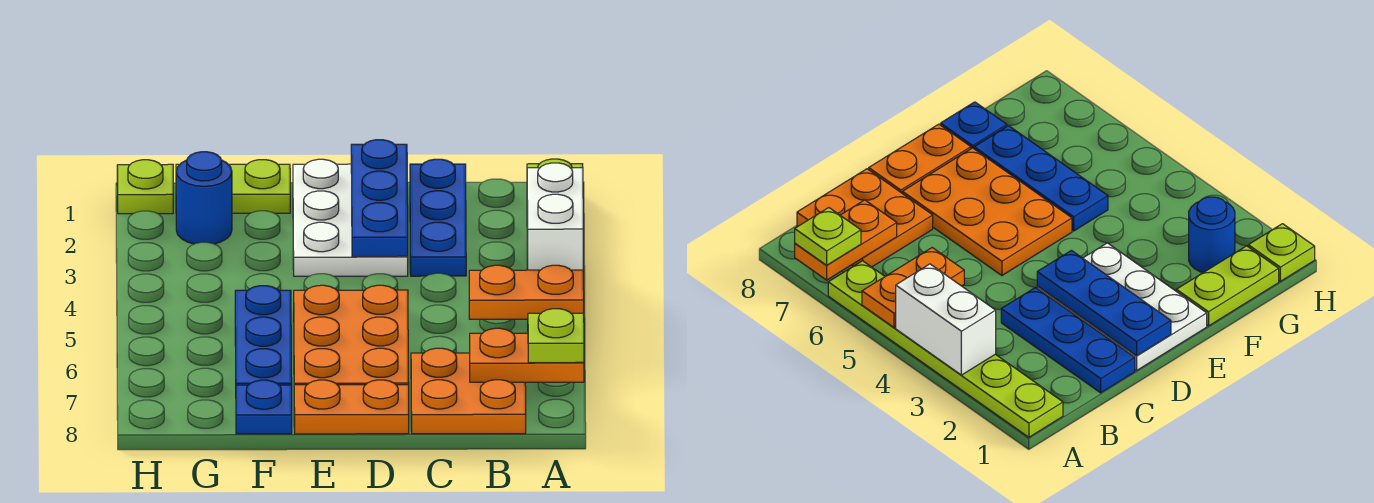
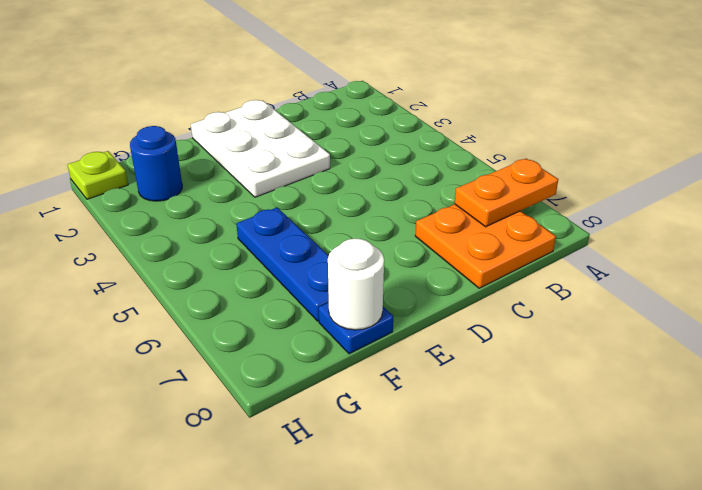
white 1x1 round brick [328,239,384,330] -> none
none -> lime 1x6 plate [828,261,1063,437]
none -> blue 1x3 plate [410,159,466,276]
none -> orange 2x3 plate [294,285,409,385]

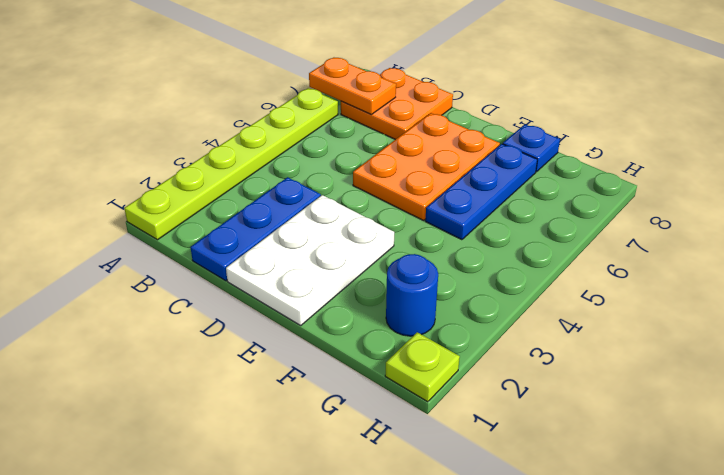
none -> orange 1x2 plate [294,380,409,434]
none -> lime 1x2 plate [176,160,290,213]
none -> white 1x2 brick [527,163,583,270]

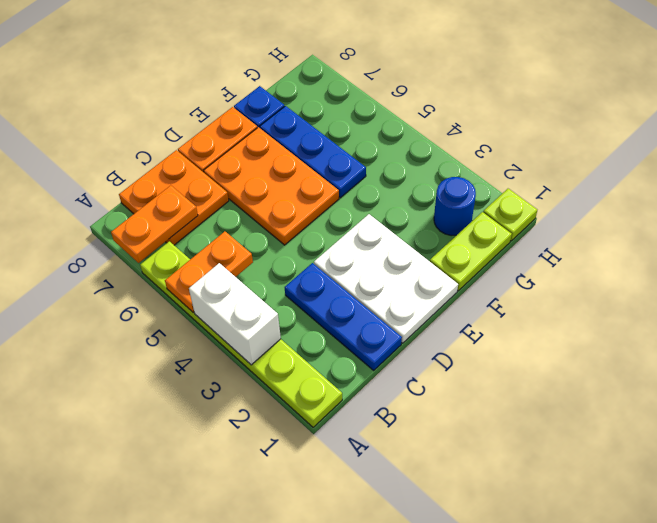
none -> blue 1x3 plate [351,140,408,257]
none -> lime 1x1 plate [528,309,584,363]

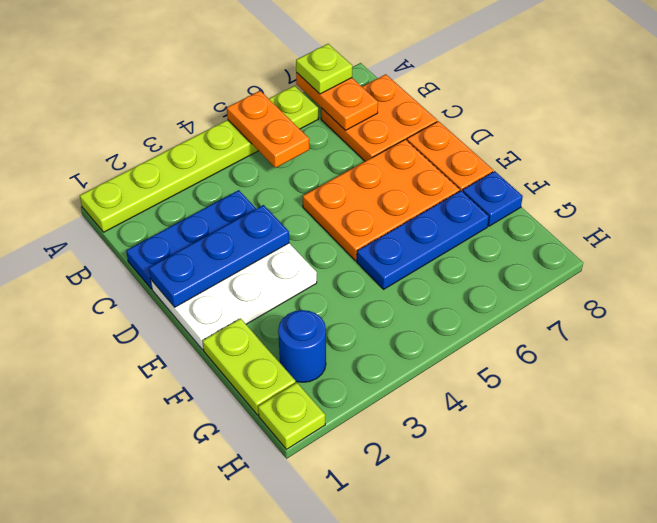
none -> white 1x2 brick [527,163,583,270]

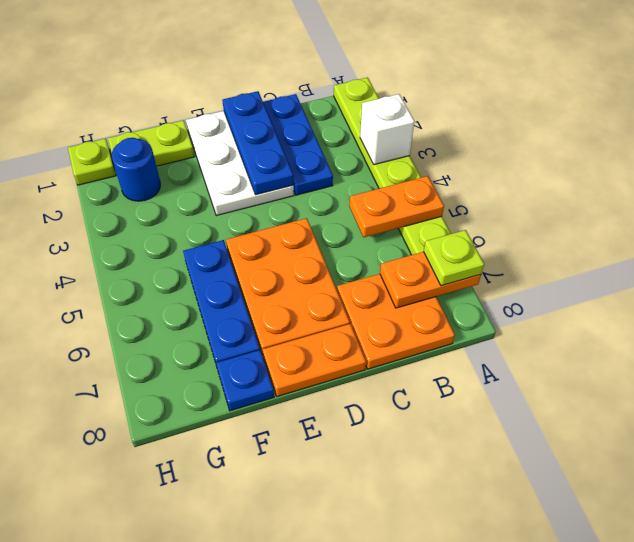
white 1x1 brick [360,94,414,165] -> white 1x2 brick [527,163,583,270]

